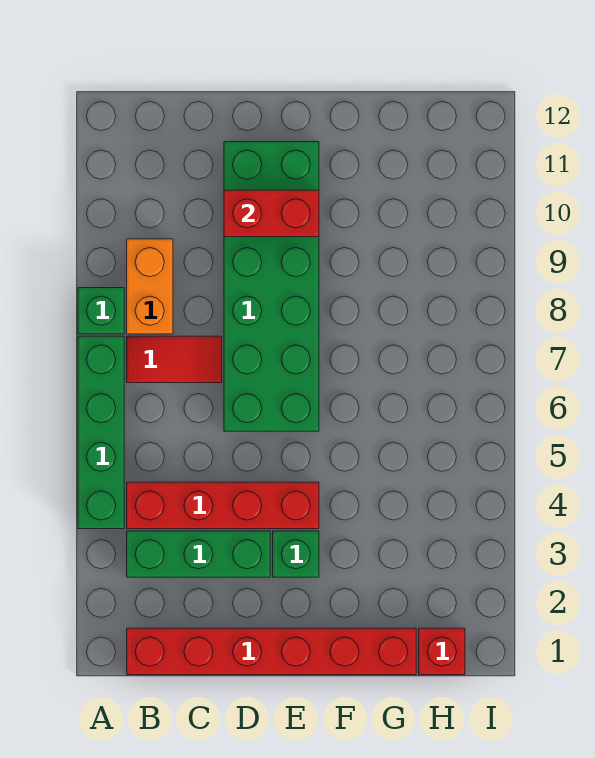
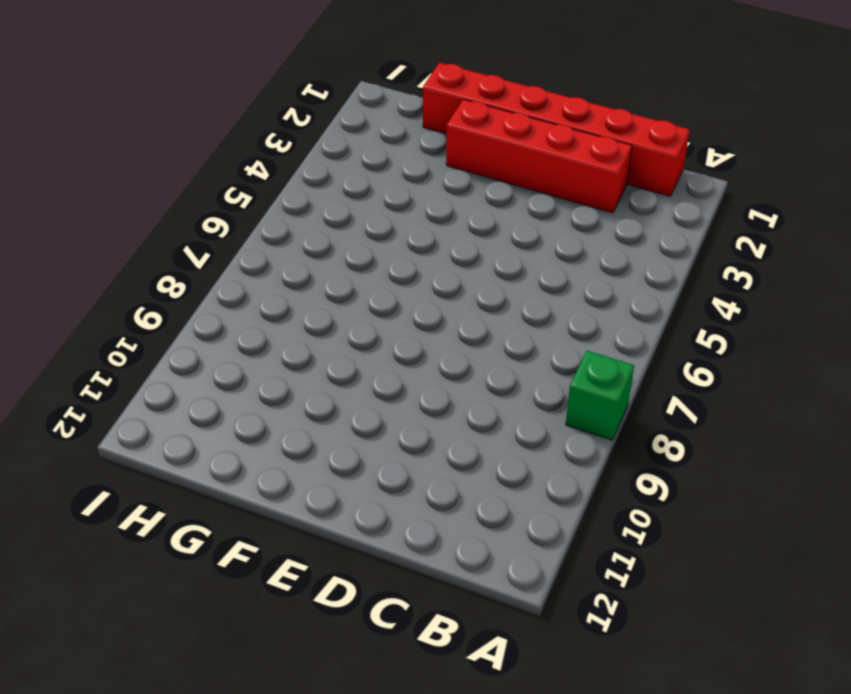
red 1x4 brick [446,99,632,213] -> red 1x4 brick moved to [127,482,319,529]
none -> green 1x4 brick [78,336,124,529]
none -> green 1x3 brick [127,531,270,577]

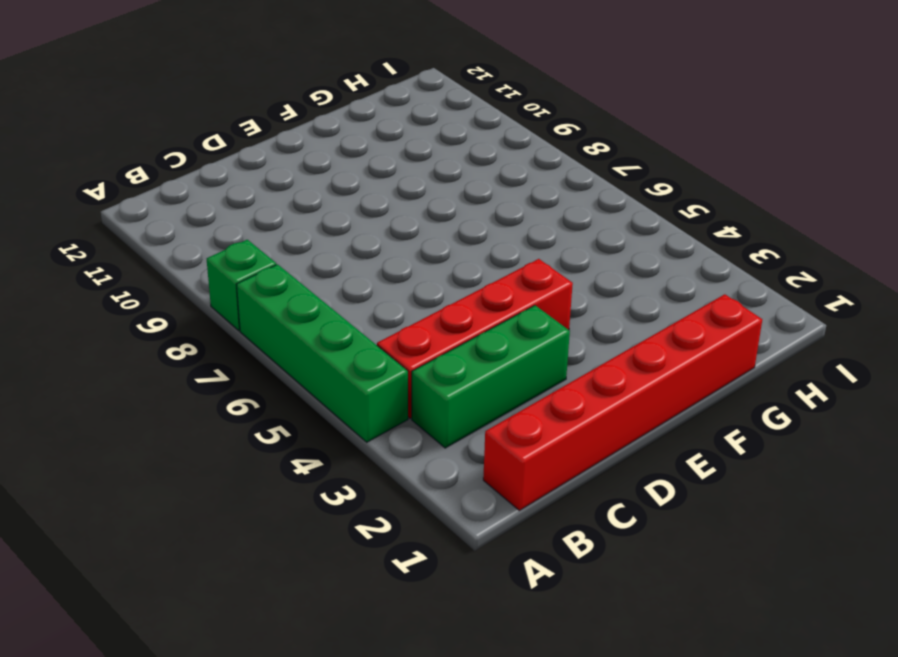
none -> red 1x2 tile [127,336,222,383]
none -> orange 1x2 brick [127,239,173,334]

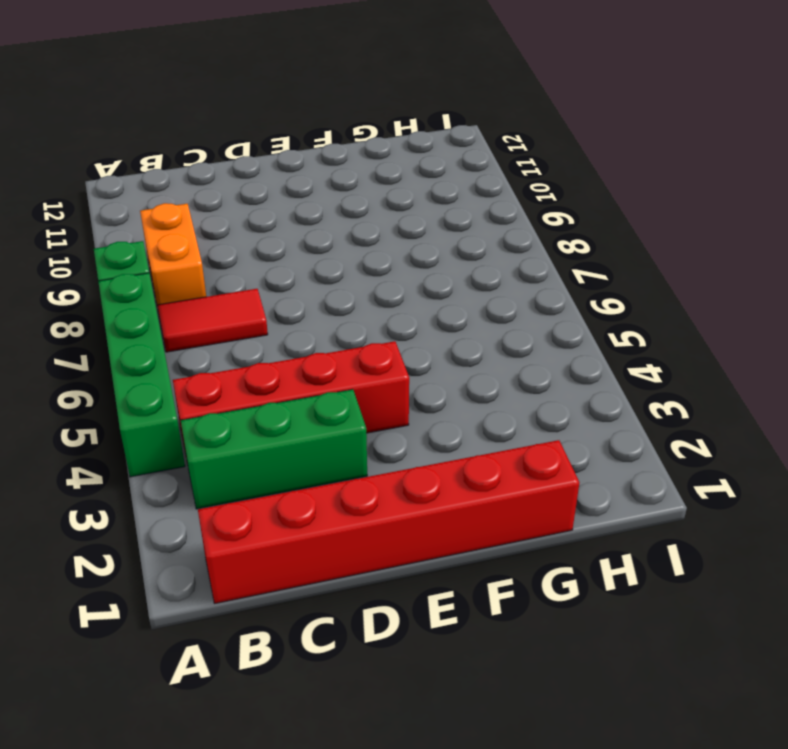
none -> green 2x6 brick [224,142,319,431]
none -> green 1x1 brick [273,531,319,577]

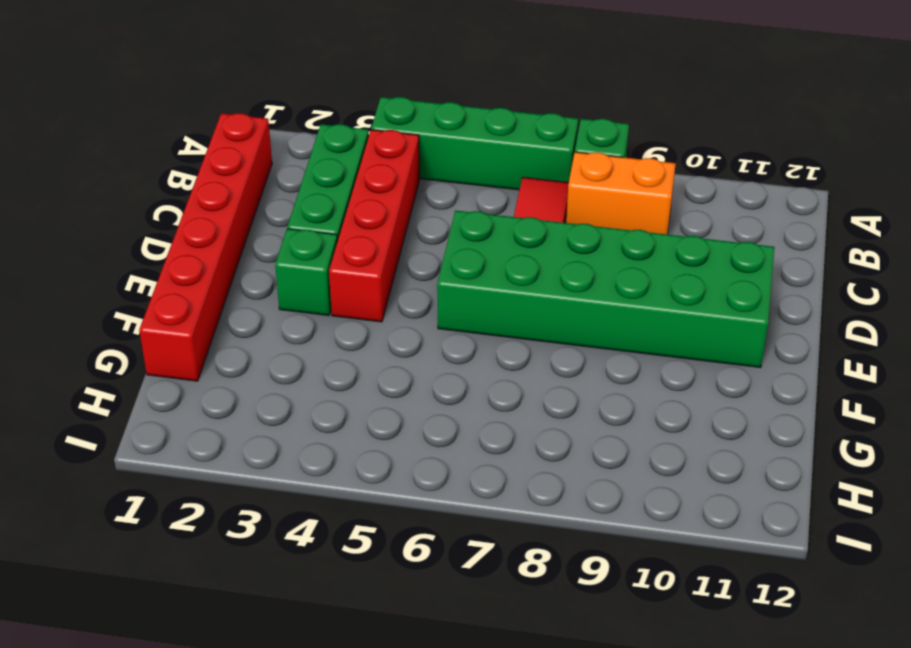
none -> red 1x1 brick [419,628,465,675]
none -> red 1x2 brick [224,190,319,237]

